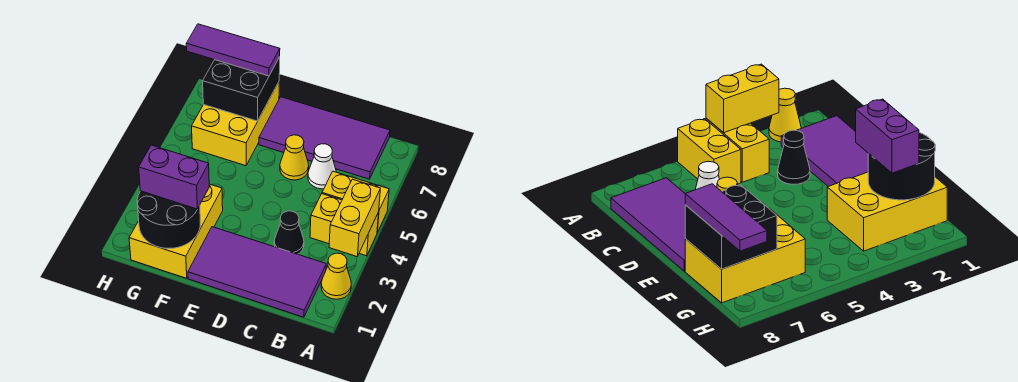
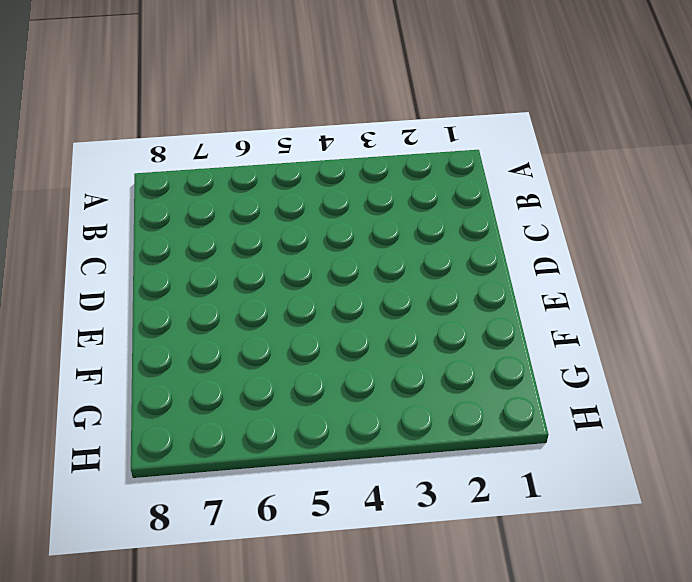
none -> yellow 1x1 cone [321,253,351,299]
none -> yellow 1x2 brick [310,194,379,256]
none -> yellow 1x2 brick [322,171,389,232]

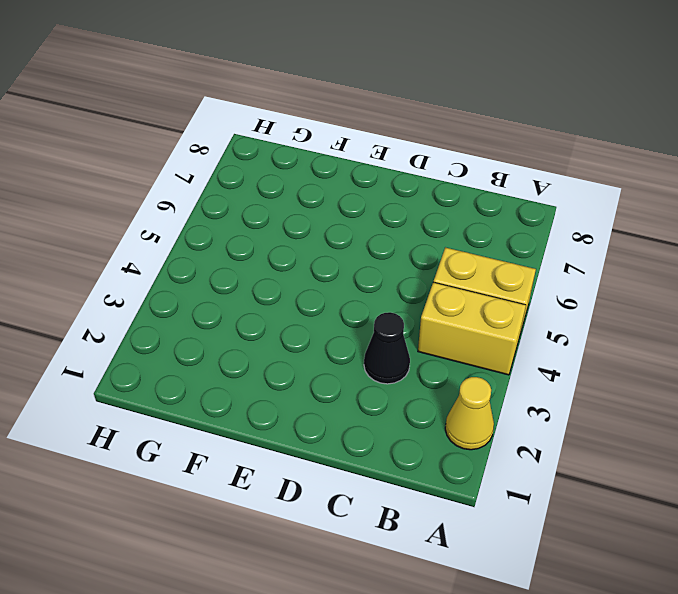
none -> purple 2x4 tile [188,227,326,317]
none -> purple 2x4 tile [259,97,390,179]
none -> white 1x1 cone [308,144,336,189]

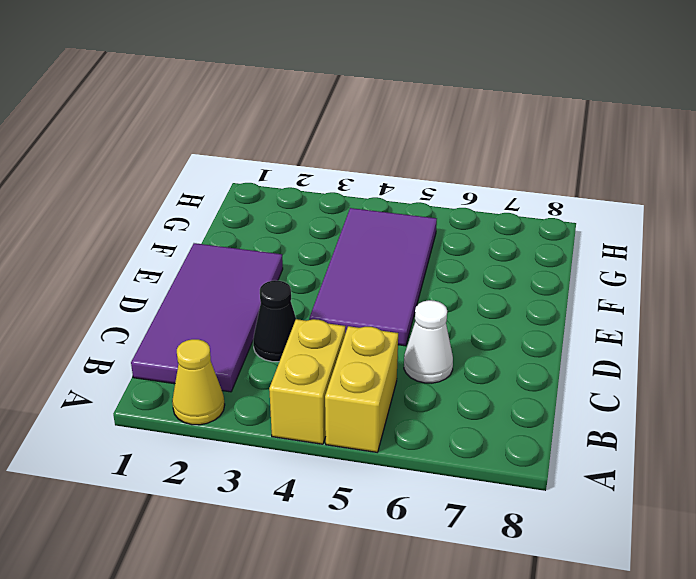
purple 2x4 tile [309,208,437,346] -> purple 2x4 tile moved to [259,97,390,179]
none -> yellow 1x1 cone [280,135,309,180]
none -> yellow 2x3 brick [129,184,223,278]
none -> yellow 2x3 brick [192,82,279,166]

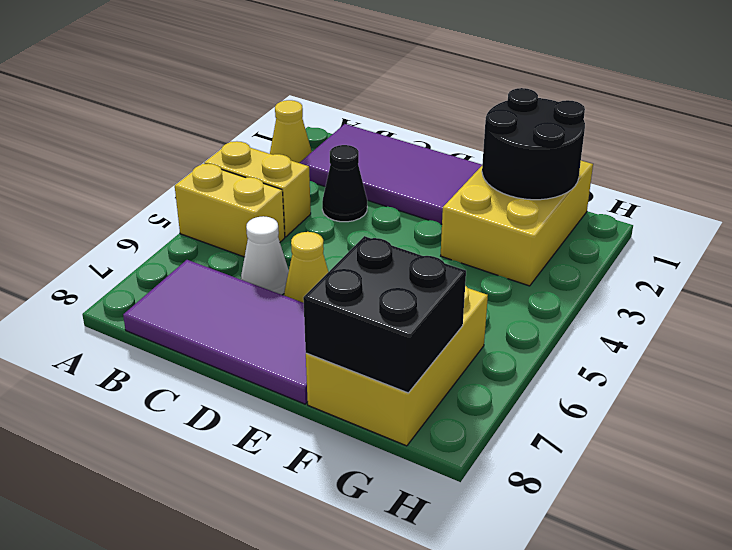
none -> yellow 1x2 brick [329,179,380,256]
none -> purple 1x2 brick [139,145,209,209]
none -> purple 1x3 tile [186,24,280,76]

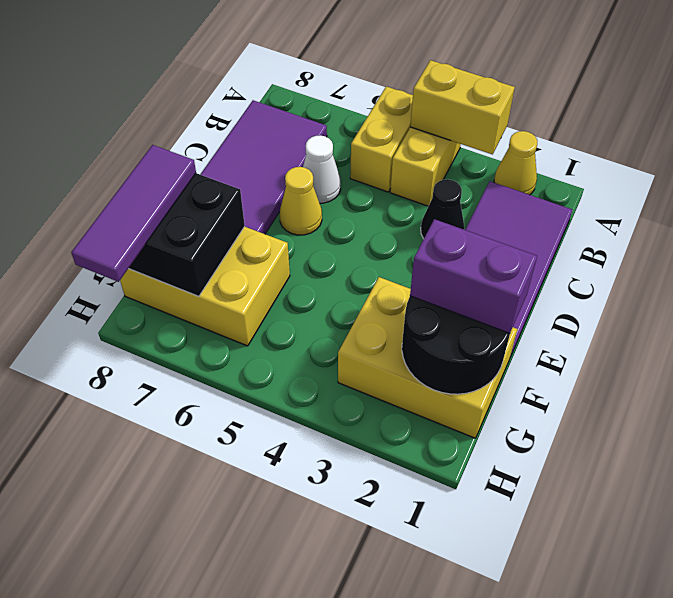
purple 1x2 brick [410,219,537,333] -> purple 1x2 brick turned to [139,145,209,209]

